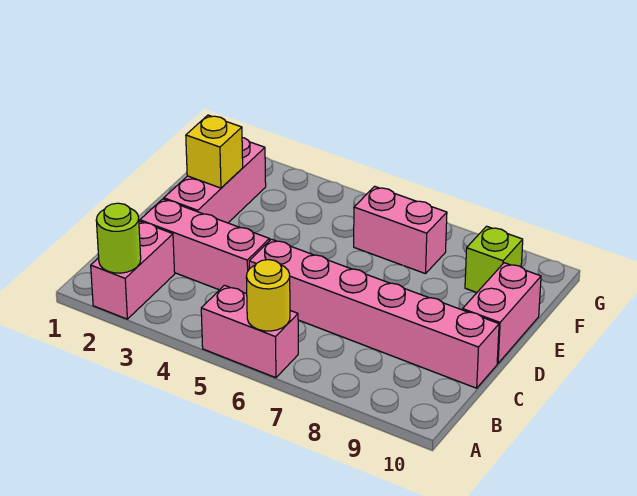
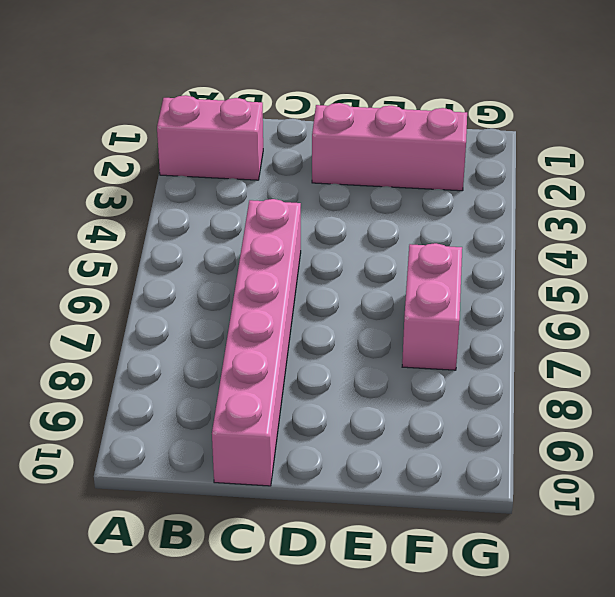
none -> pink 1x2 brick [201,285,298,378]
none -> pink 1x3 brick [140,199,270,294]

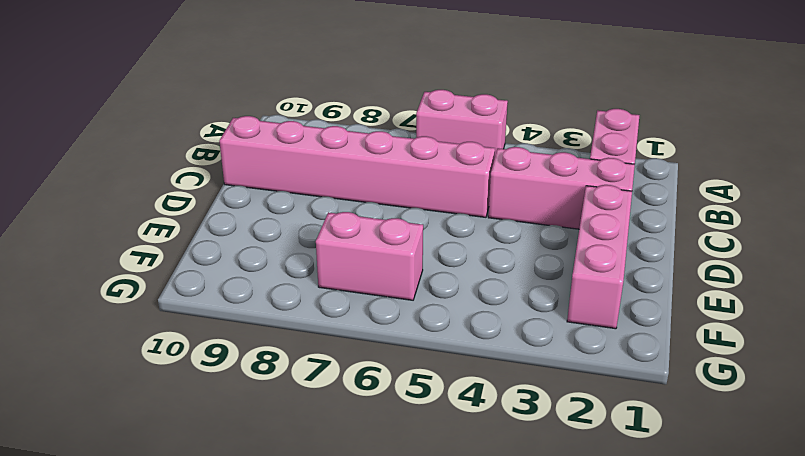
none -> pink 1x2 brick [463,263,541,363]
none -> lime 1x1 brick [465,226,523,293]

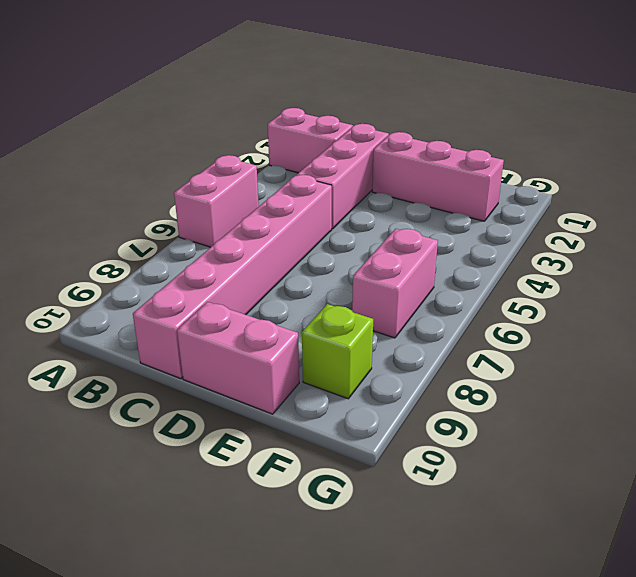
none -> lime 1x1 round brick [96,203,141,273]
none -> yellow 1x1 round brick [246,260,290,331]

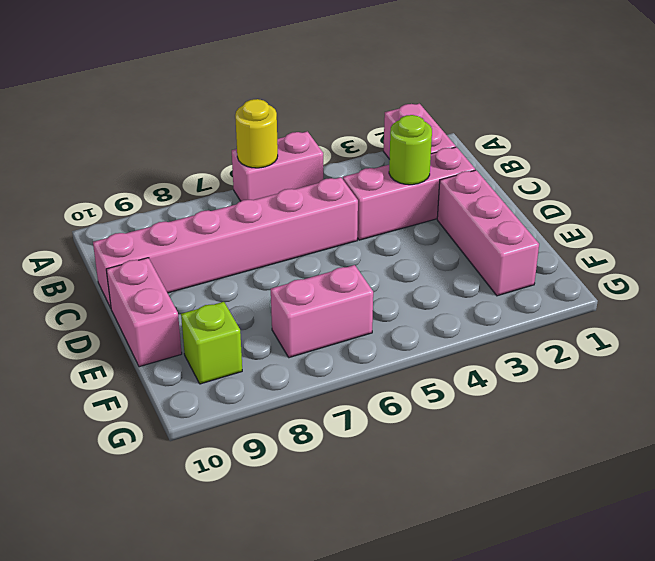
lime 1x1 round brick [389,115,432,185] -> lime 1x1 round brick moved to [96,203,141,273]
none -> yellow 1x1 brick [186,115,243,188]

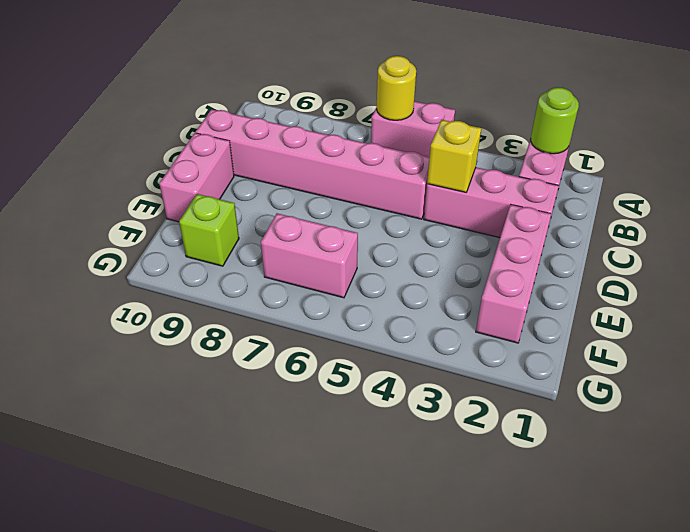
yellow 1x1 brick [427,120,481,193] -> yellow 1x1 brick moved to [186,115,243,188]

